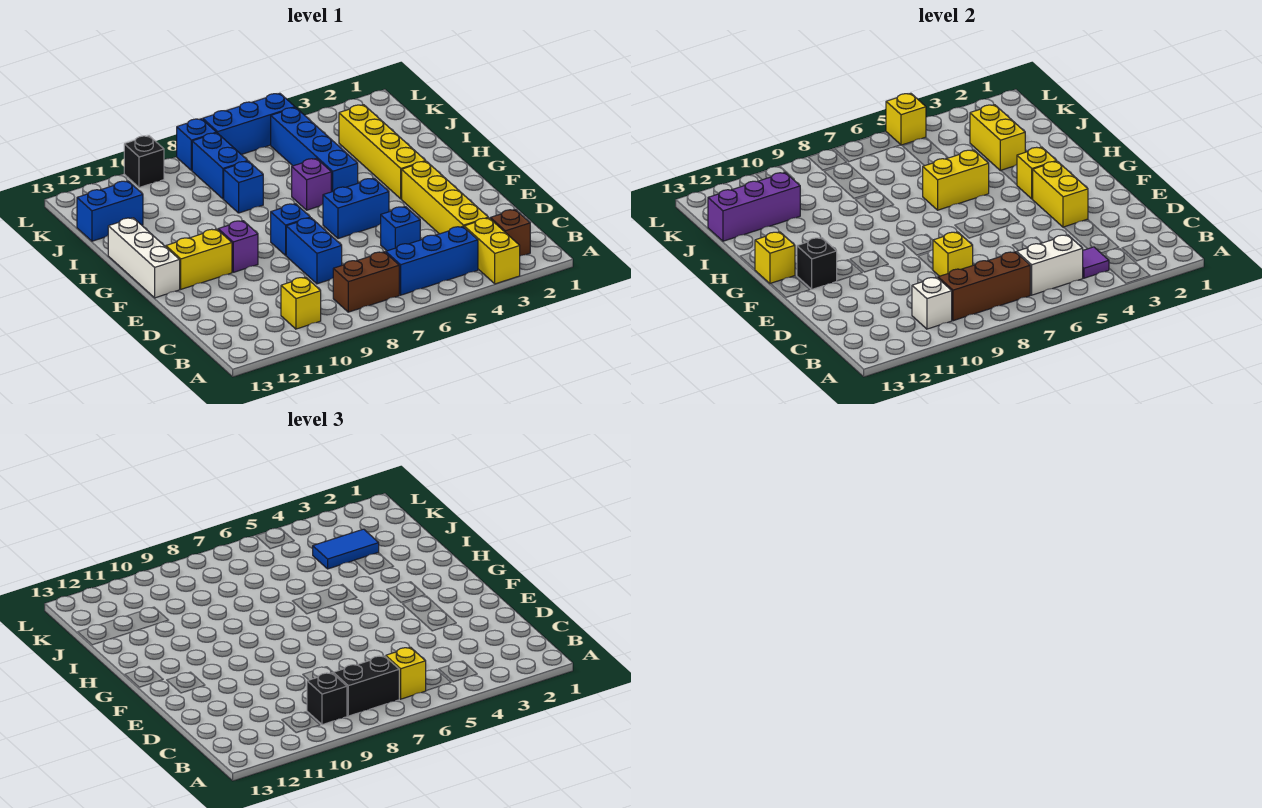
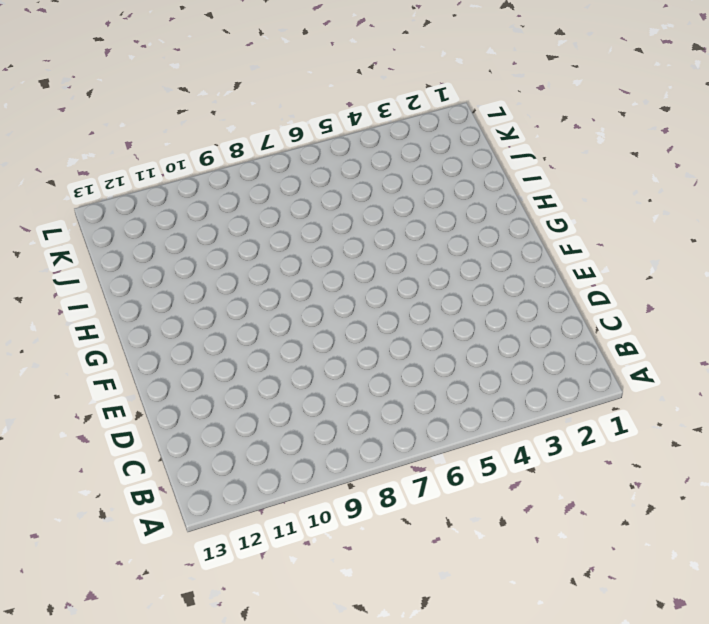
none -> yellow 1x2 brick [464,218,520,284]
none -> brown 1x1 brick [490,210,530,256]
none -> blue 1x3 brick [386,226,478,295]
none -> brown 1x2 brick [333,252,399,312]

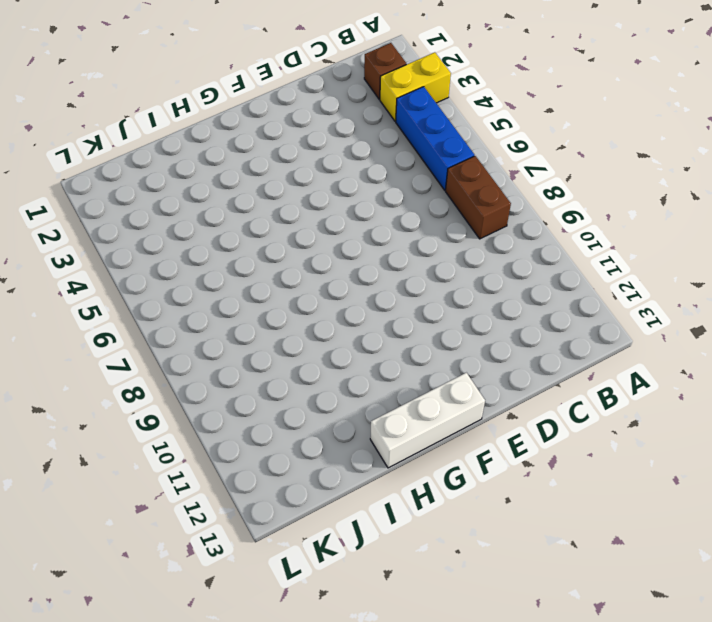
none -> yellow 1x1 brick [281,277,321,329]
none -> yellow 1x4 brick [402,161,488,234]
none -> blue 1x1 brick [381,207,420,251]
none -> blue 1x2 brick [286,218,342,284]

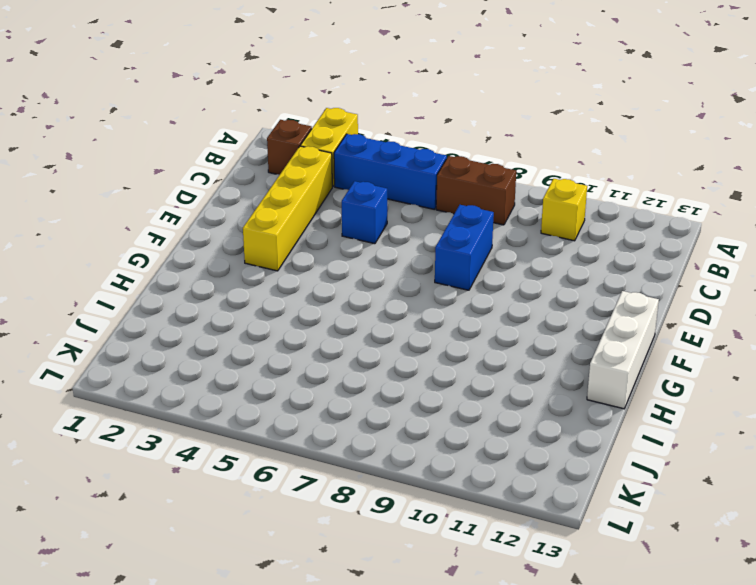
none -> blue 1x2 brick [323,178,389,239]
none -> blue 1x1 brick [271,204,310,255]
none -> purple 1x1 brick [218,221,258,272]
none -> yellow 1x2 brick [166,229,232,289]

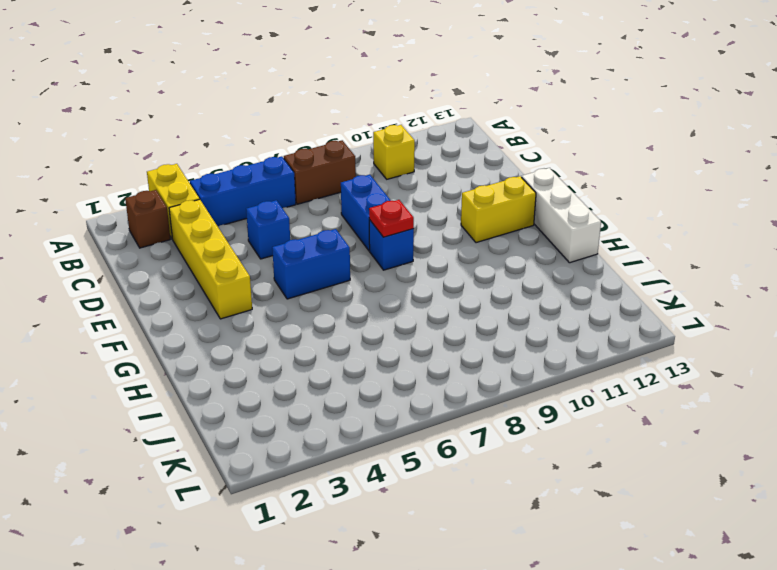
red 1x1 plate [369,200,414,237] -> none
none -> purple 1x1 brick [218,221,258,272]
none -> yellow 1x4 brick [339,105,426,199]
none -> blue 1x4 brick [271,107,358,192]
none -> purple 1x1 brick [292,158,331,210]

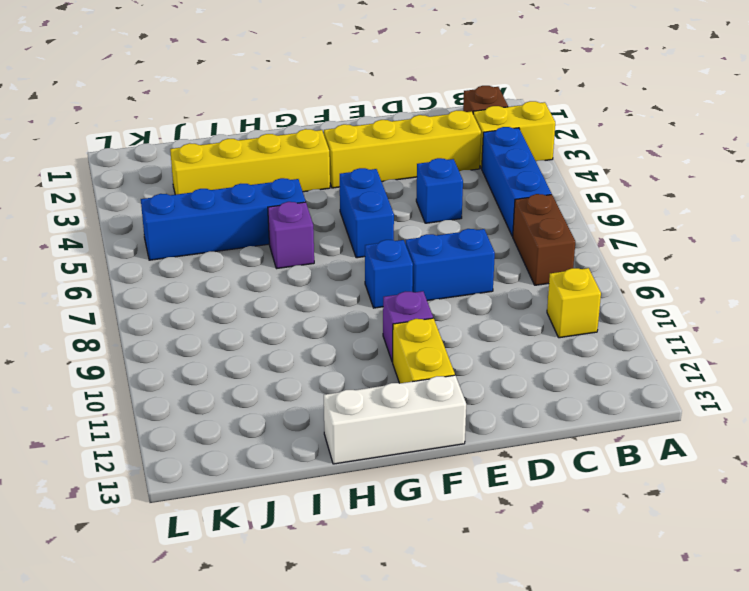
none -> blue 1x1 brick [224,161,263,213]
none -> blue 1x2 brick [192,133,247,199]
none -> blue 1x2 brick [77,181,143,241]
none -> blue 1x3 brick [203,93,295,155]

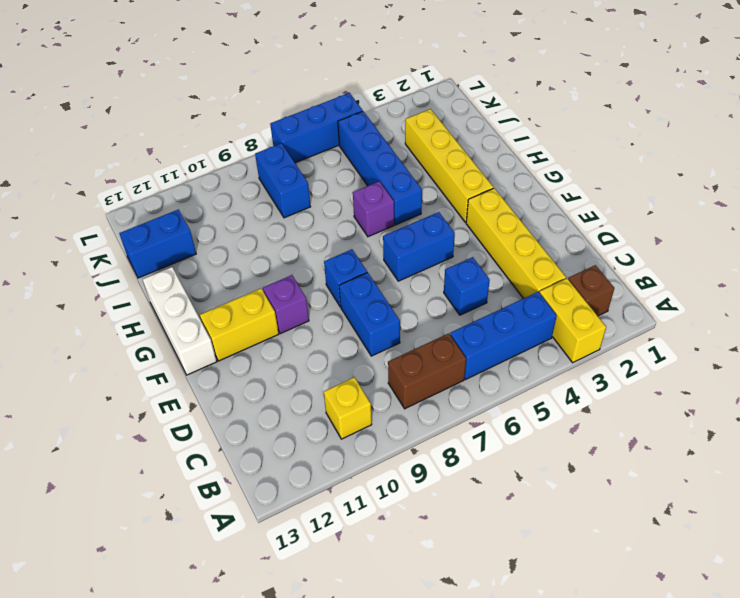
none -> blue 1x1 brick [224,161,263,213]
none -> blue 1x1 brick [177,119,216,171]
none -> black 1x1 brick [124,136,164,188]
none -> purple 1x1 tile [1083,247,1109,278]

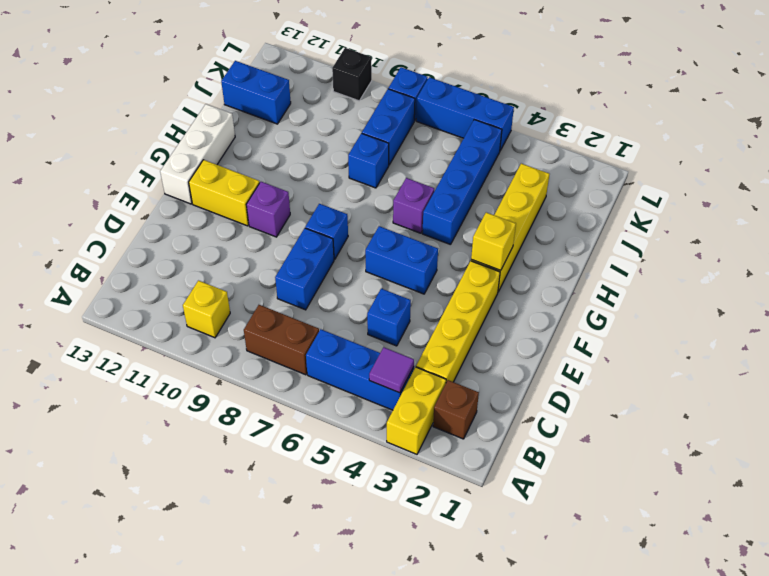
none -> white 1x2 brick [1017,235,1083,295]
none -> brown 1x3 brick [938,252,1030,321]
none -> white 1x1 brick [912,277,952,329]
none -> yellow 1x1 brick [933,232,973,276]

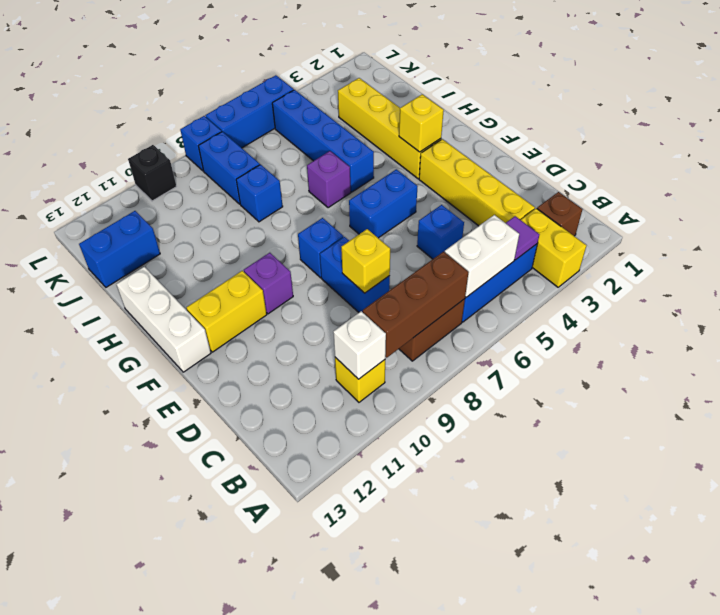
none -> yellow 1x2 brick [1033,161,1088,227]
none -> black 1x1 brick [797,238,837,289]
none -> yellow 1x1 brick [755,232,795,284]
none -> yellow 1x2 brick [923,150,989,210]

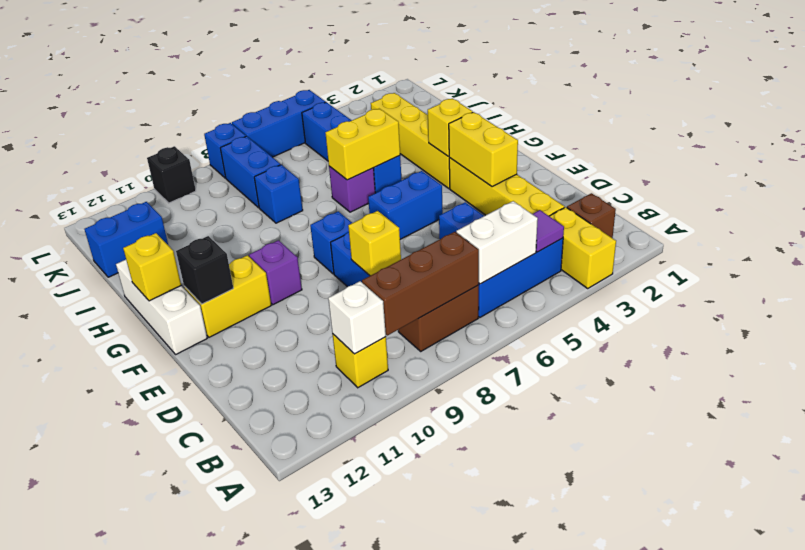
none -> yellow 1x2 brick [970,105,1025,171]
none -> purple 1x3 brick [708,173,800,241]
none -> yellow 1x1 brick [886,93,926,145]
none -> yellow 1x1 brick [386,647,426,699]

